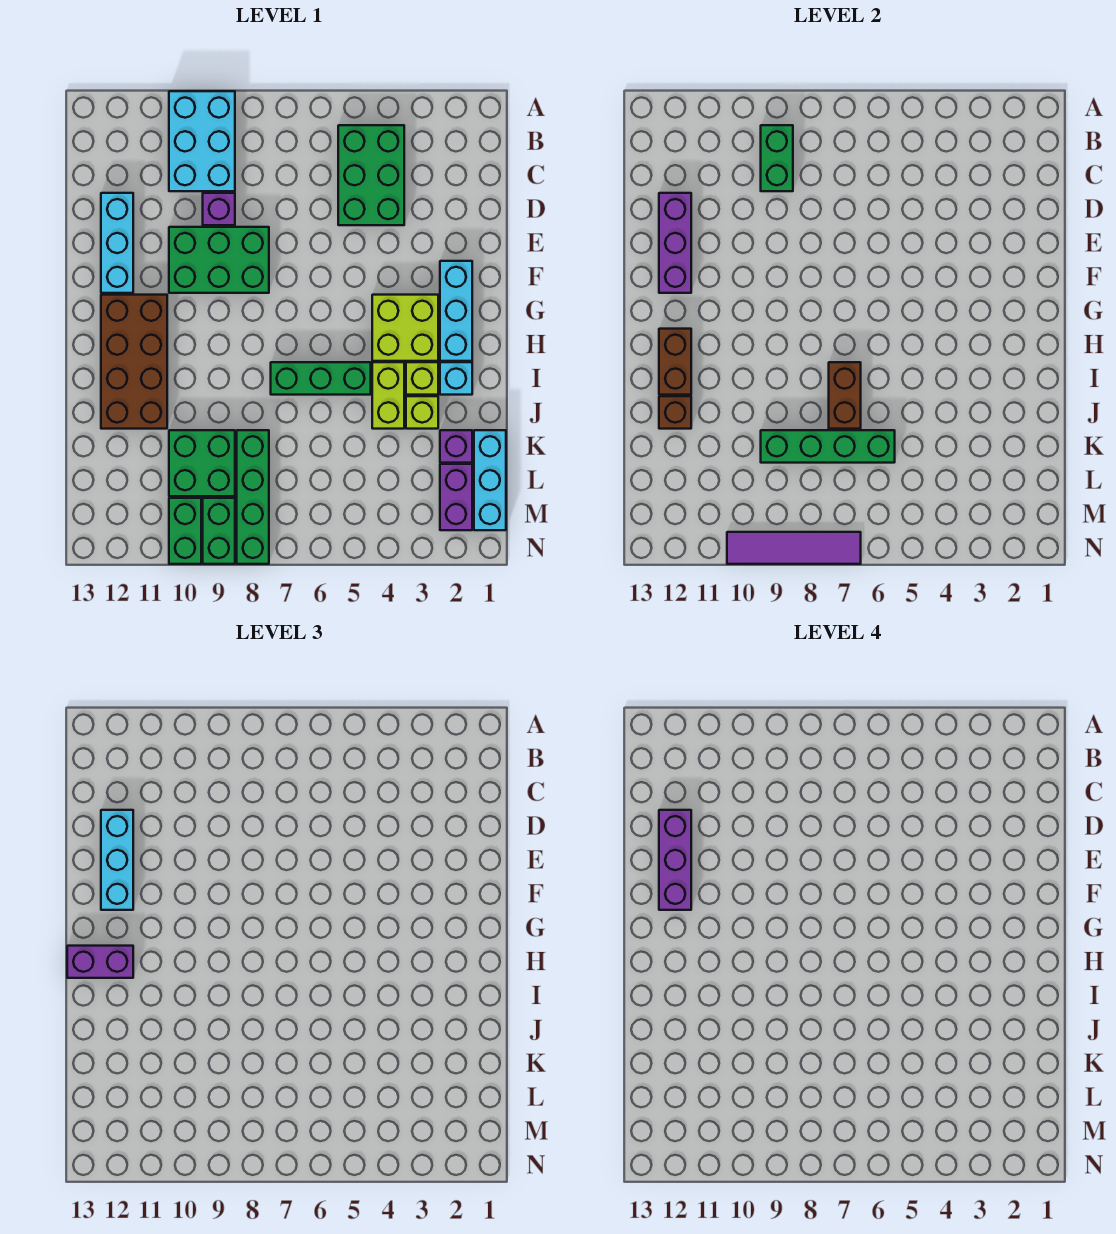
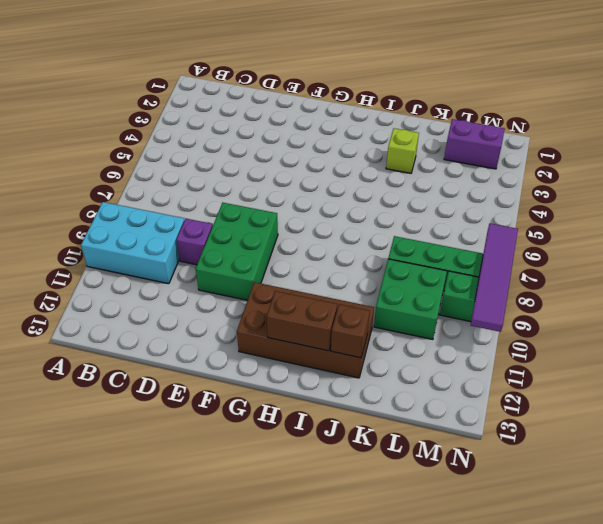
none -> green 2x3 brick [338,125,404,225]
none -> cyan 1x3 brick [101,193,133,293]
none -> cyan 1x3 brick [440,261,472,361]
none -> lime 2x2 brick [372,295,438,361]

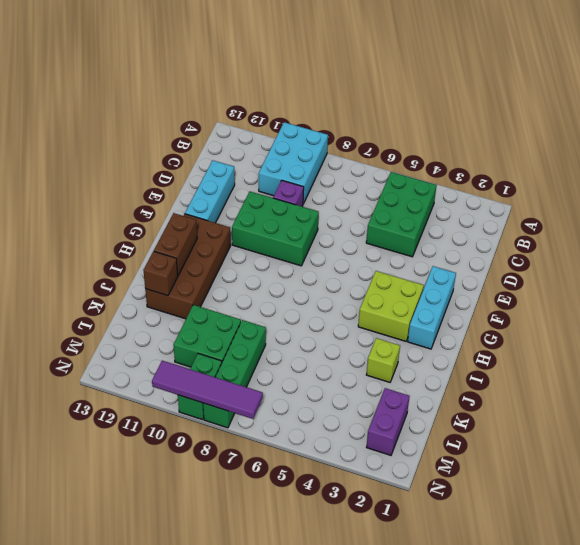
none -> cyan 1x1 brick [440,362,472,395]
none -> lime 1x1 brick [406,362,438,395]
none -> lime 1x2 brick [372,362,404,429]
none -> green 1x3 brick [271,362,371,395]

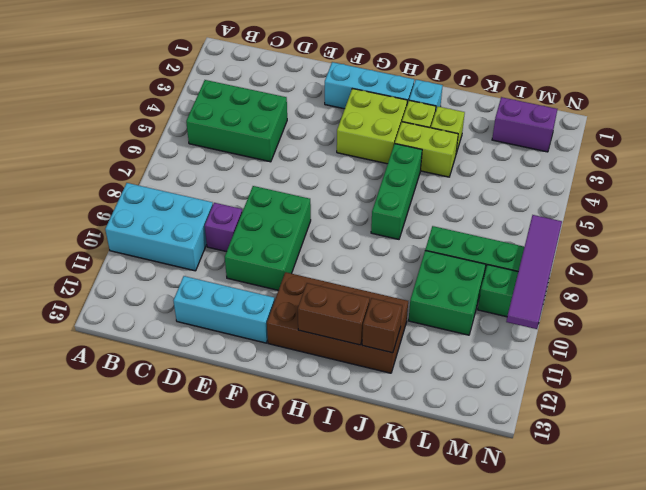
none -> cyan 1x3 brick [474,430,506,530]
none -> purple 1x1 brick [440,430,472,463]
none -> green 1x2 brick [169,498,201,564]
none -> green 1x2 brick [761,125,793,191]

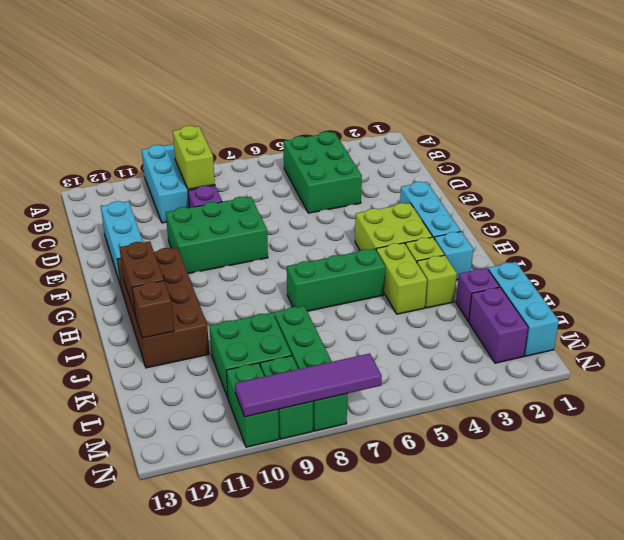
lime 1x2 brick [173,126,215,189] -> green 1x2 brick [761,125,793,191]
none -> purple 1x3 brick [659,193,691,293]
none -> brown 1x2 brick [829,362,861,429]
none -> green 1x4 brick [761,430,895,463]
none -> cyan 1x3 brick [101,810,133,910]

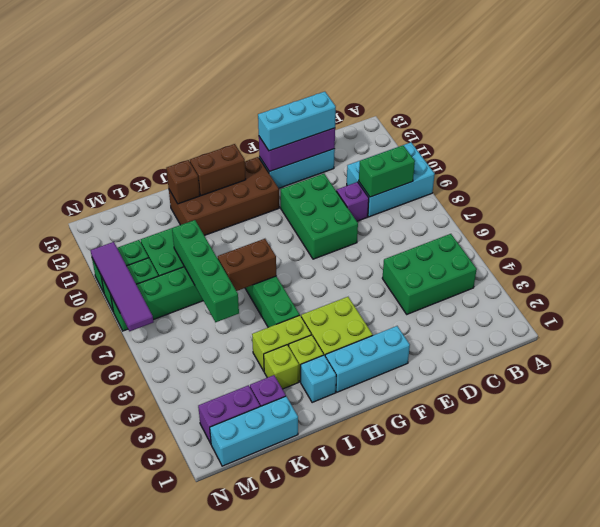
none -> purple 1x2 brick [67,946,133,978]
none -> purple 1x3 brick [659,810,691,910]

